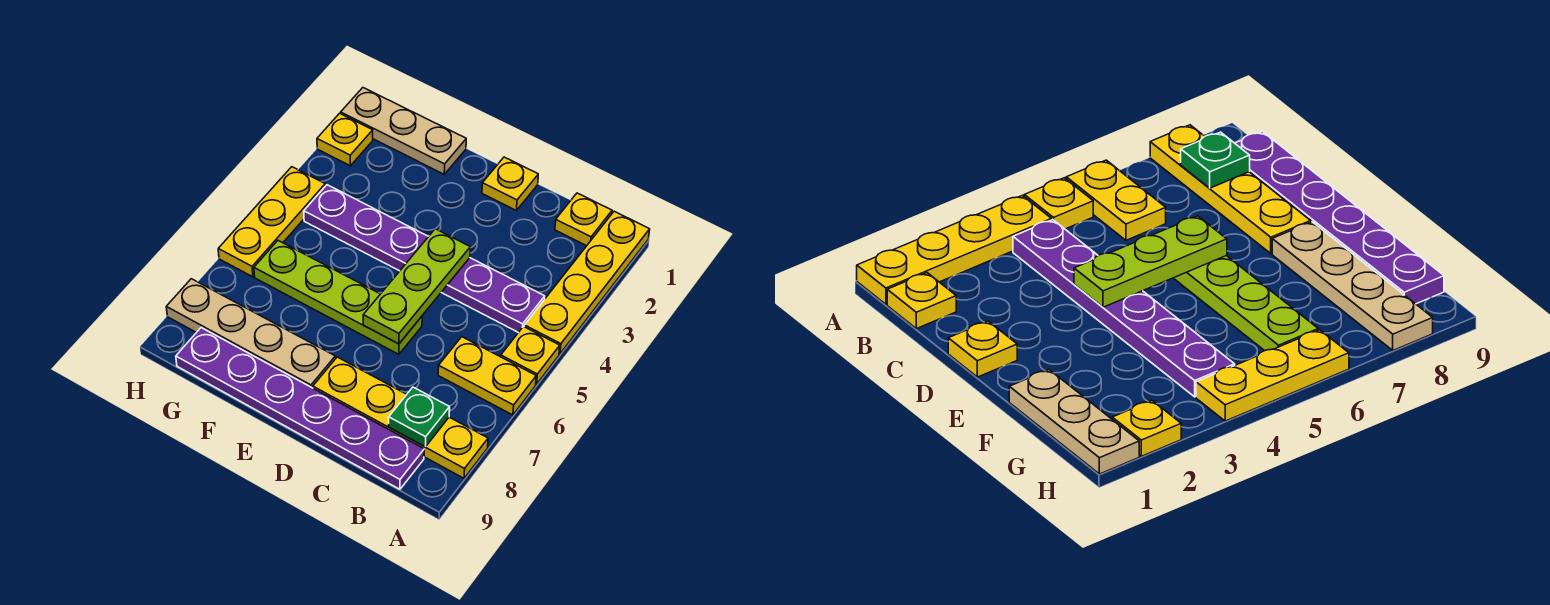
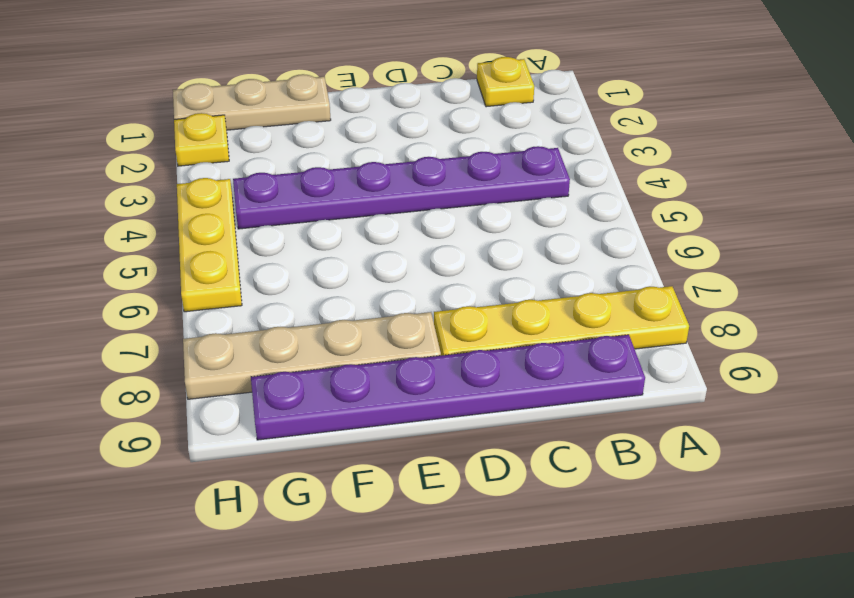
none -> yellow 1x4 plate [524,211,650,354]
none -> yellow 1x1 plate [501,327,560,384]
none -> yellow 1x2 plate [438,337,536,415]

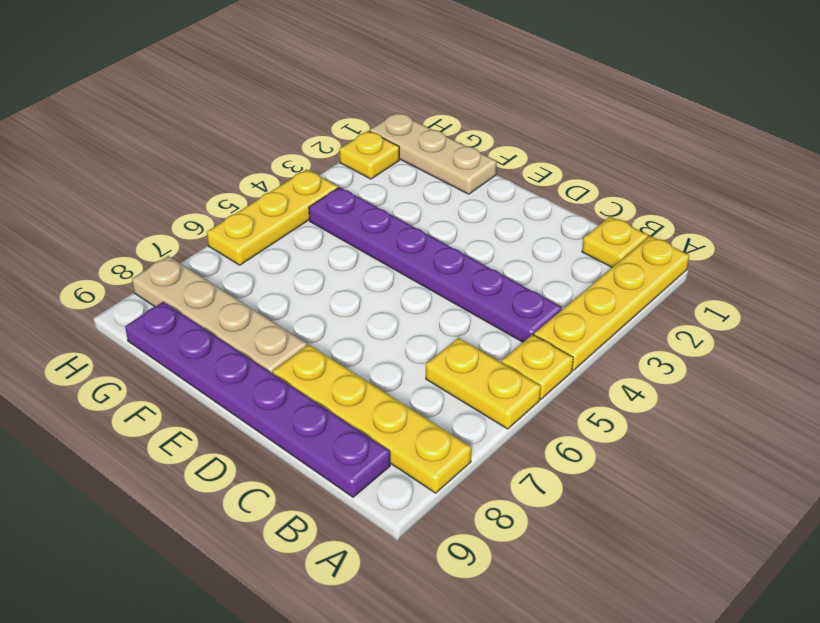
none -> yellow 1x1 plate [482,157,538,210]
none -> lime 1x4 plate [254,241,422,354]
none -> green 1x1 plate [389,387,450,447]

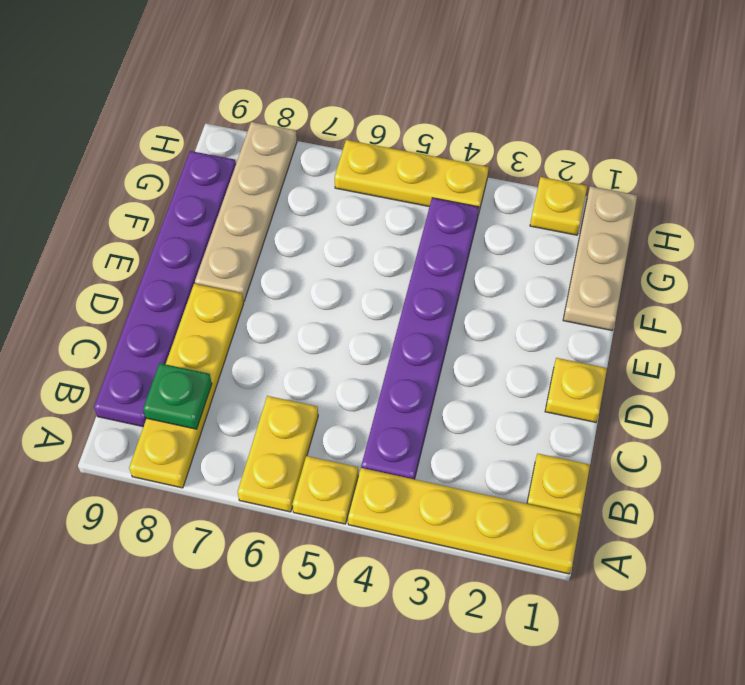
none -> lime 1x4 plate [254,241,422,354]
none -> lime 1x3 plate [363,229,470,344]

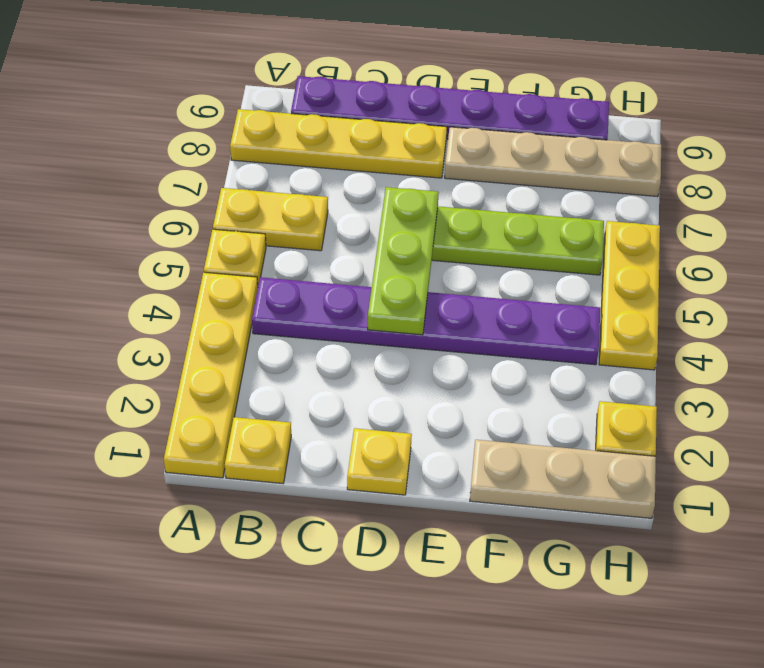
none -> green 1x1 plate [389,387,450,447]

